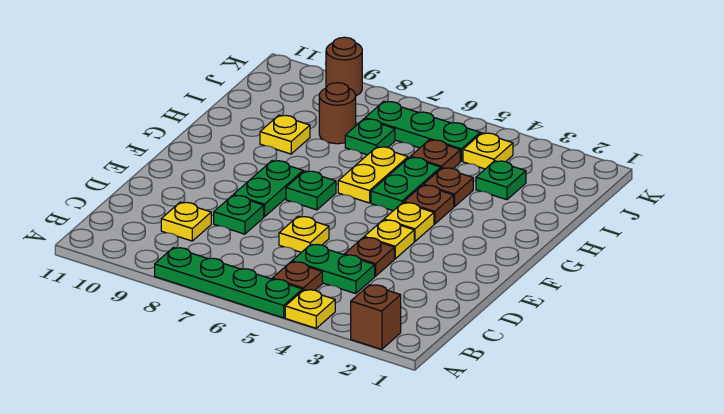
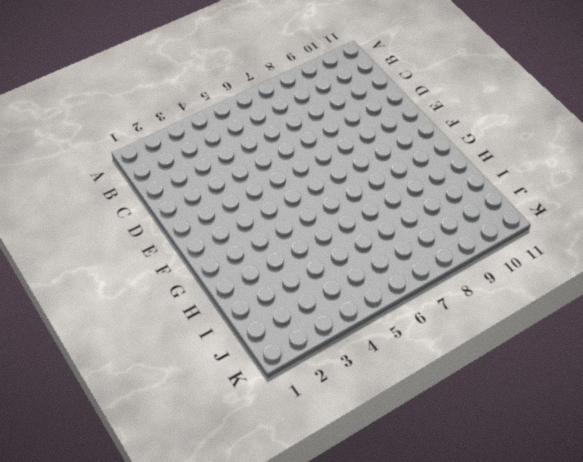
none -> brown 1x1 brick [351,285,401,349]
none -> yellow 1x1 plate [285,290,335,328]
none -> green 1x4 plate [155,248,303,318]

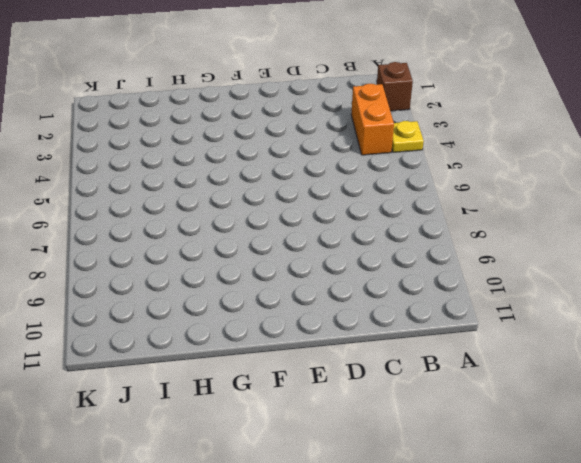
orange 1x2 brick [351,84,394,155] -> none
none -> green 1x4 plate [155,248,303,318]
none -> brown 1x1 plate [272,262,322,290]
none -> green 1x2 plate [292,244,375,294]

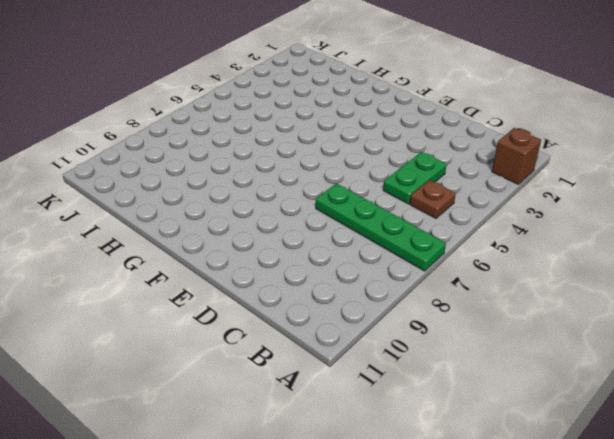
green 1x4 plate [316,184,446,271] -> green 1x4 plate turned to [155,248,303,318]
none -> yellow 1x1 plate [285,290,335,328]
none -> yellow 1x1 plate [161,202,211,241]
none -> brown 1x1 plate [345,237,394,276]

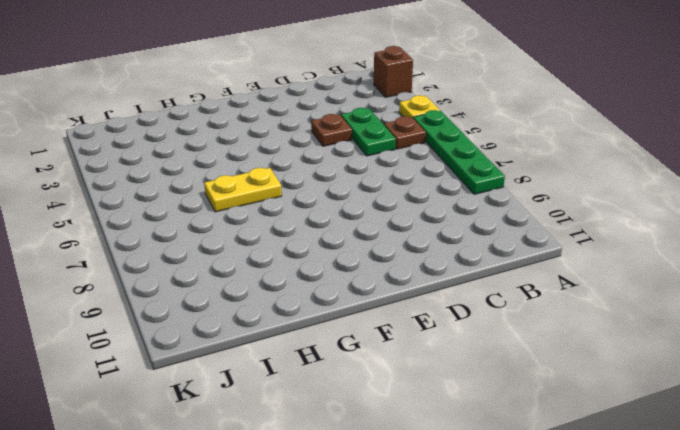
none -> yellow 1x1 plate [161,202,211,241]
none -> yellow 1x1 plate [279,216,329,252]
none -> green 1x1 plate [214,195,264,234]

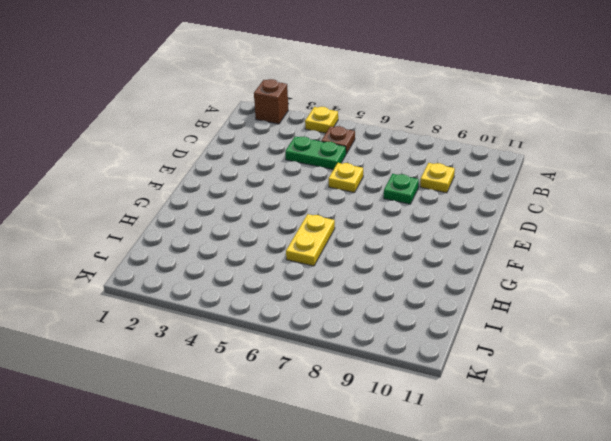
none -> green 1x4 plate [155,248,303,318]
none -> brown 1x1 plate [345,237,394,276]
none -> yellow 1x1 plate [364,220,414,259]

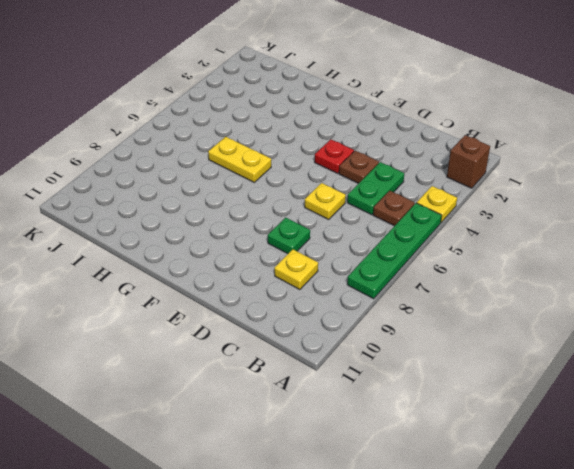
red 1x1 plate [315,139,354,174] -> yellow 1x1 plate [364,220,414,259]
none -> green 1x2 plate [234,161,303,217]
none -> yellow 1x1 plate [384,203,434,241]
none -> green 1x1 plate [286,171,336,210]

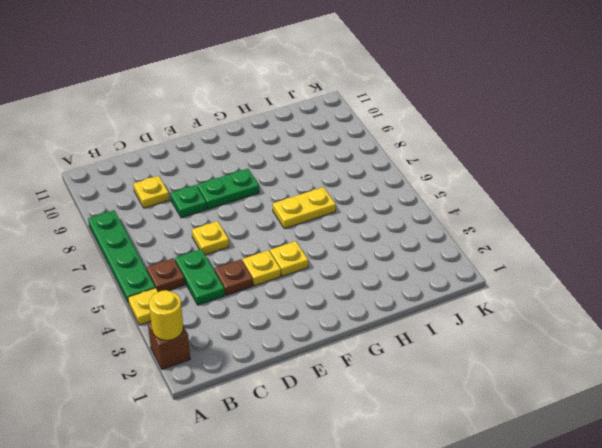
yellow 1x1 round brick [149,290,183,340] -> none
none -> green 1x1 plate [286,171,336,210]
none -> brown 1x1 plate [404,185,454,224]
none -> green 1x2 plate [371,157,441,211]

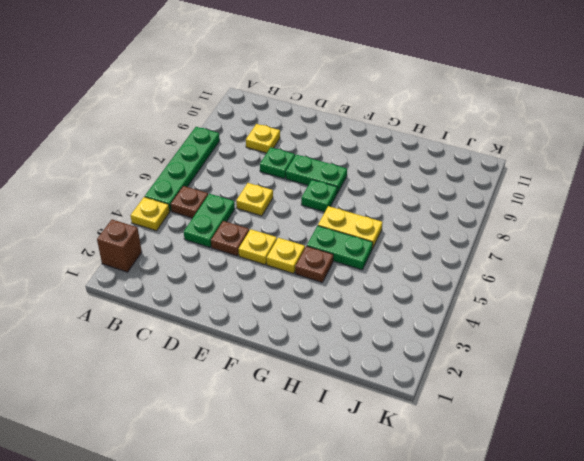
none -> brown 1x1 plate [424,168,473,207]
none -> yellow 1x1 plate [260,115,310,154]
none -> green 1x1 plate [476,161,526,200]

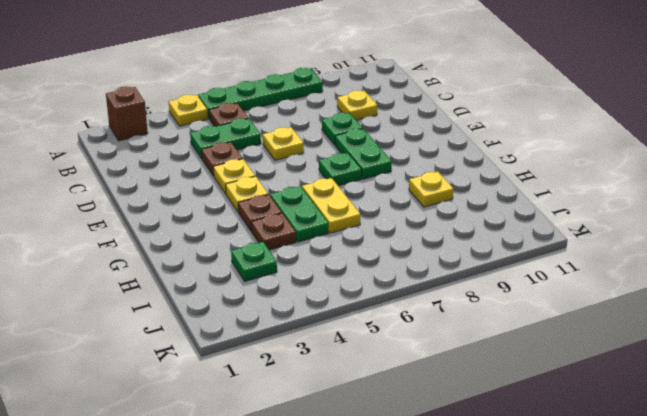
none -> brown 1x1 plate [411,140,460,169]
none -> green 1x1 plate [345,119,395,155]
none -> brown 1x1 round brick [319,83,356,144]

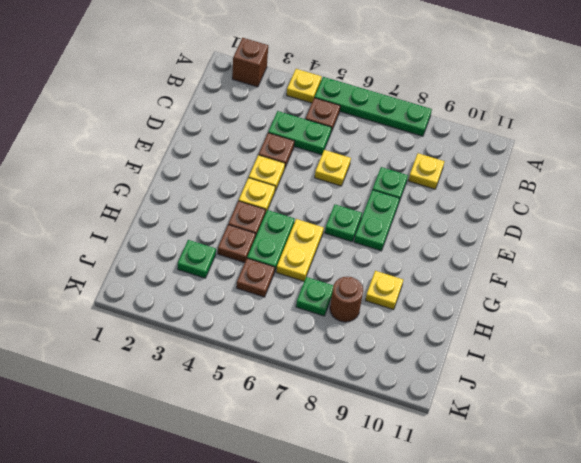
none -> yellow 1x1 plate [463,133,513,169]
none -> green 1x3 plate [365,101,480,161]
none -> brown 1x1 round brick [326,37,362,96]

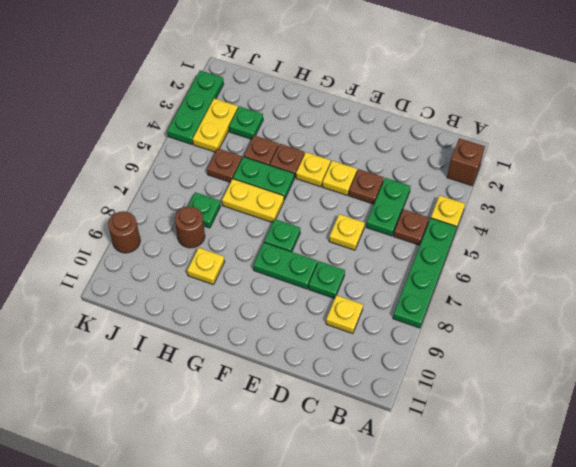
yellow 1x2 plate [193,98,238,152] -> yellow 1x1 plate [463,133,513,169]
green 1x3 plate [167,71,224,144] -> green 1x3 plate moved to [365,101,480,161]

